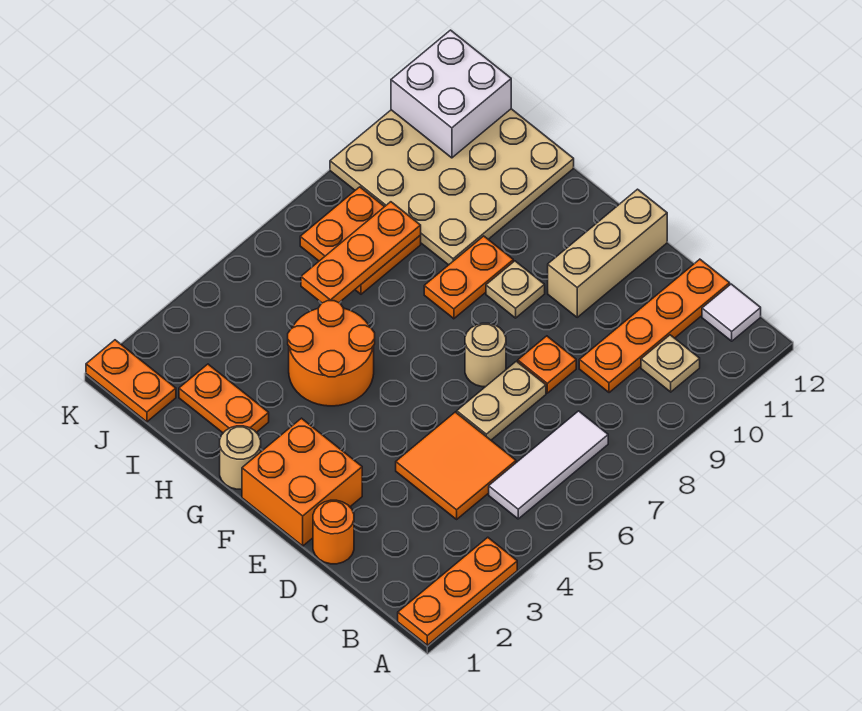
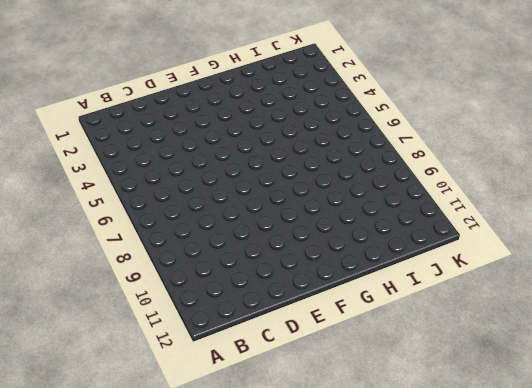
none -> orange 1x3 plate [398,537,517,645]
none -> white 1x3 tile [489,411,608,519]
none -> tan 1x1 plate [641,335,700,392]

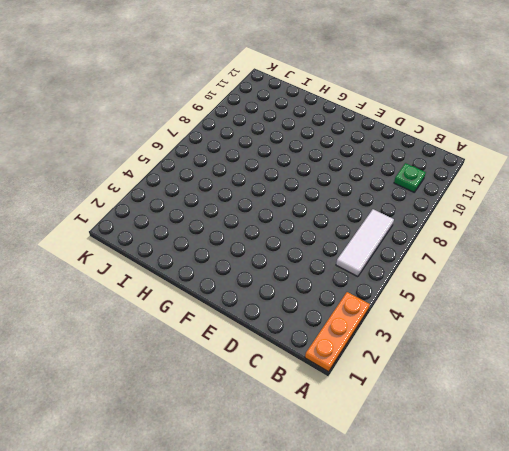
green 1x1 plate [394,163,426,192] -> tan 1x1 plate [641,335,700,392]
none -> white 1x1 tile [702,284,761,341]
none -> orange 2x2 tile [396,412,516,519]
none -> orange 1x4 plate [579,259,730,393]

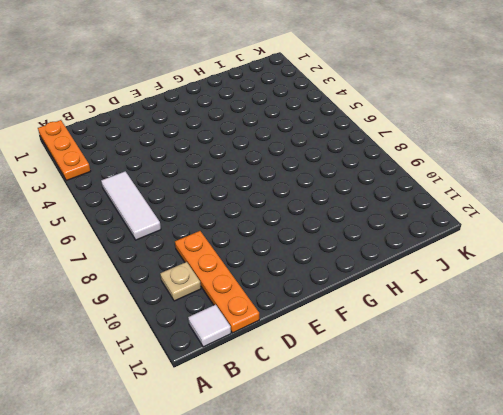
none -> orange 2x2 tile [396,412,516,519]
none -> orange 1x1 round brick [313,500,354,564]
none -> tan 1x2 plate [457,361,546,440]

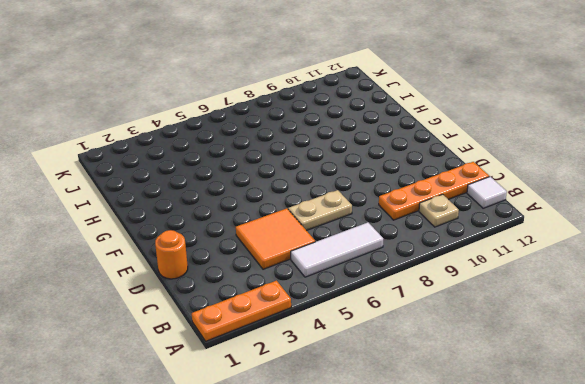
none -> orange 1x1 plate [518,336,576,393]
none -> orange 2x2 brick [242,418,362,546]
none -> tan 1x1 round brick [465,323,506,387]

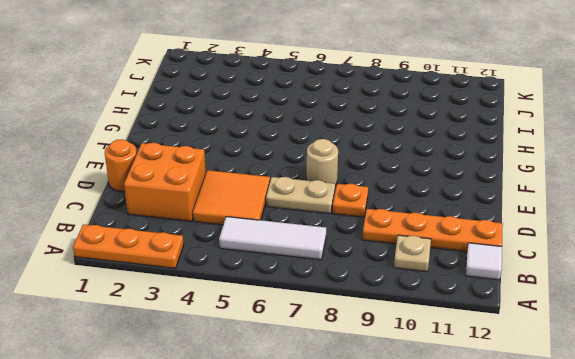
orange 2x2 brick [124,143,206,222] -> orange 2x2 brick moved to [242,418,362,546]
none -> tan 1x3 brick [548,189,667,317]
none -> tan 1x1 plate [486,261,545,318]
none -> tan 1x1 round brick [220,426,261,489]

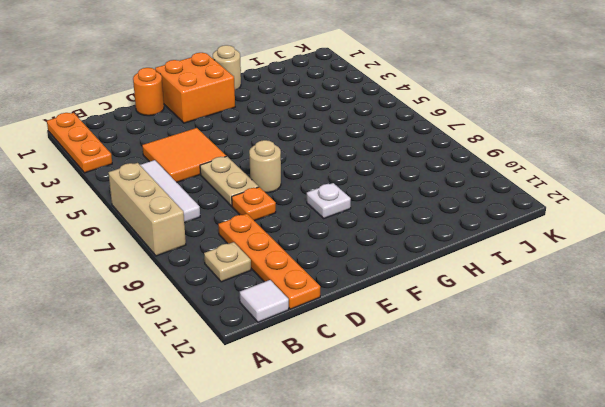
tan 1x3 brick [108,163,186,256] -> tan 1x3 brick moved to [548,189,667,317]
white 1x1 plate [307,183,351,218] -> tan 1x1 plate [486,261,545,318]
none -> orange 2x2 round brick [288,301,375,406]
none -> orange 1x2 plate [424,236,513,319]
none -> orange 1x2 plate [179,364,269,433]

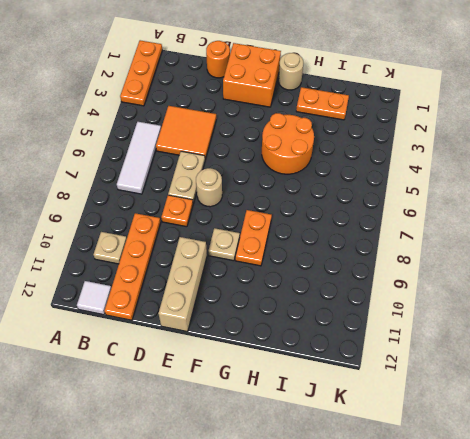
none -> tan 4x4 plate [330,109,574,265]
none -> orange 2x2 plate [300,187,421,294]
none -> orange 1x2 plate [86,340,176,422]

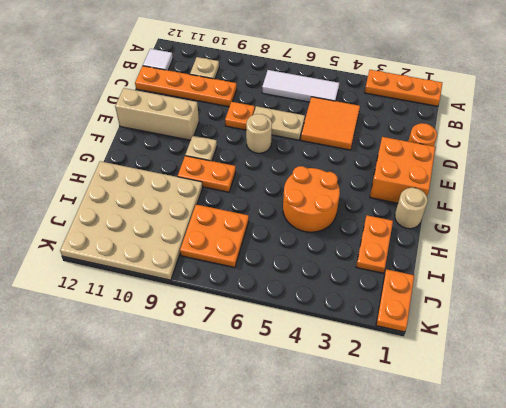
none -> orange 1x3 plate [301,202,421,303]
none -> white 2x2 brick [391,30,511,158]

